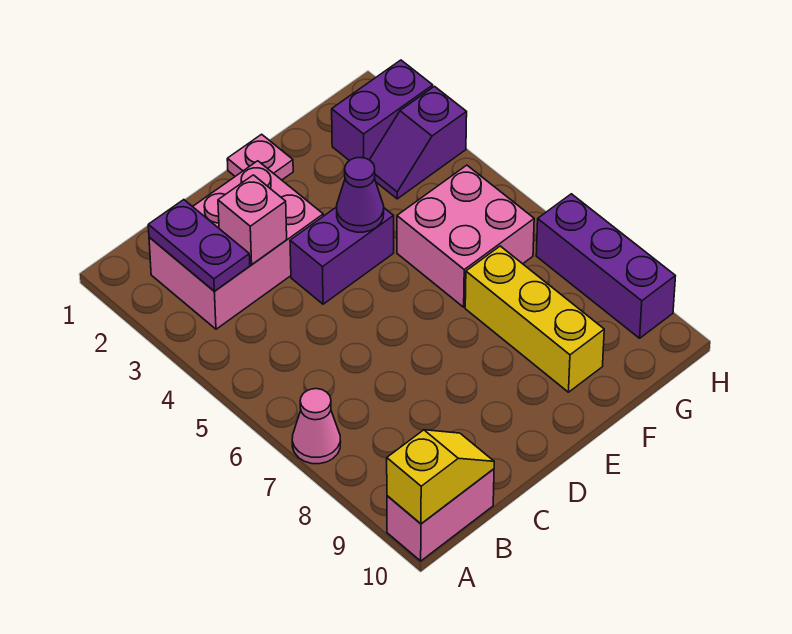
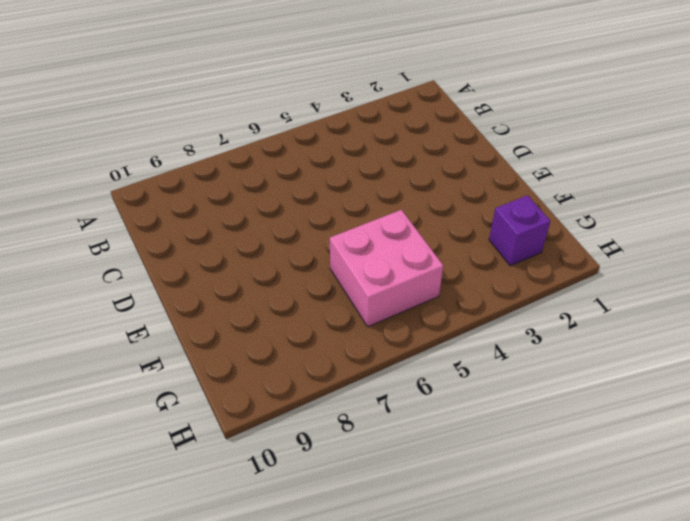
purple 1x1 brick [489,195,550,266] -> purple 1x2 brick [332,60,433,161]
none -> pink 1x1 cone [292,389,341,464]
none -> pink 1x2 brick [387,469,494,561]
none -> pink 2x3 brick [149,161,323,329]

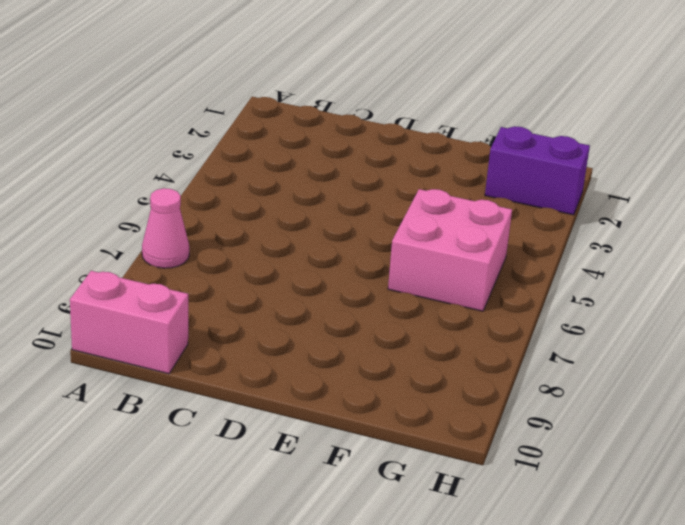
none -> pink 2x3 brick [149,161,323,329]
none -> purple 1x2 brick [290,207,394,304]
none -> pink 1x1 plate [227,134,293,180]

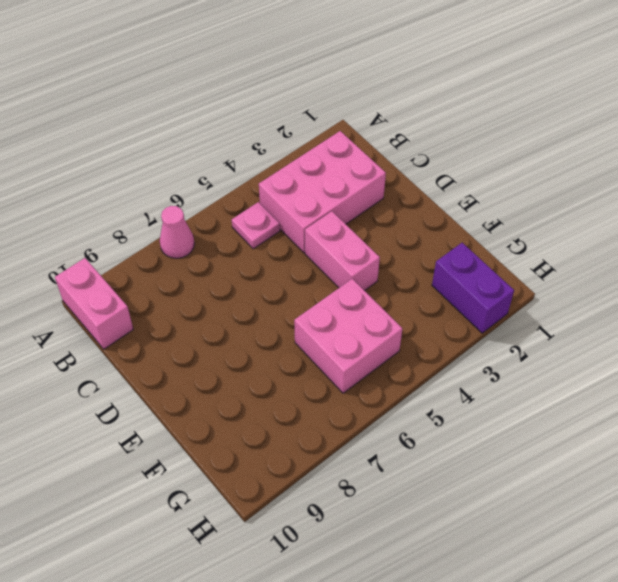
pink 2x3 brick [259,131,386,253] -> pink 2x3 brick turned to [149,161,323,329]
pink 1x1 plate [232,202,280,249] -> pink 1x1 plate moved to [227,134,293,180]
pink 1x2 brick [305,211,380,291] -> purple 1x2 brick [290,207,394,304]
none -> yellow 1x3 brick [465,246,604,392]
none -> purple 1x2 slope [370,86,467,199]
none -> purple 1x3 brick [536,194,675,338]

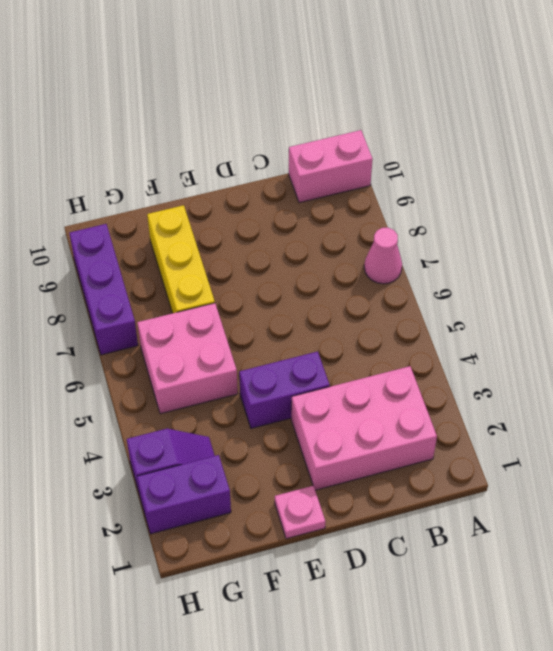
none -> yellow 1x2 slope [387,430,494,524]
none -> purple 1x2 plate [148,200,250,291]
none -> pink 1x1 brick [218,175,287,264]

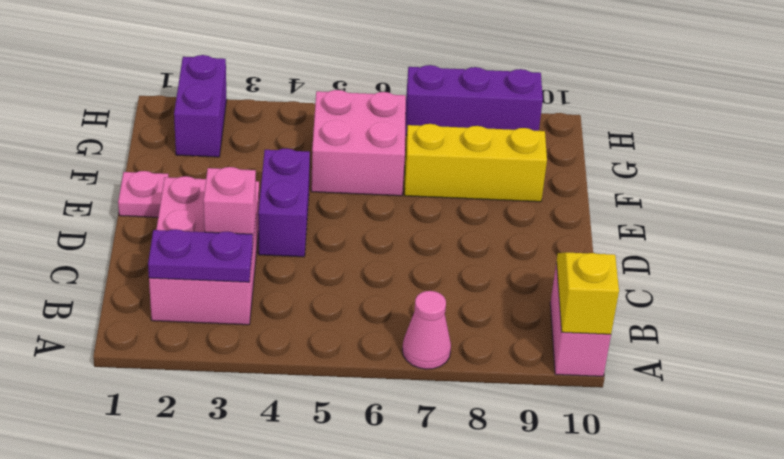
none -> purple 1x2 slope [370,86,467,199]
none -> purple 1x1 cone [337,158,384,232]

